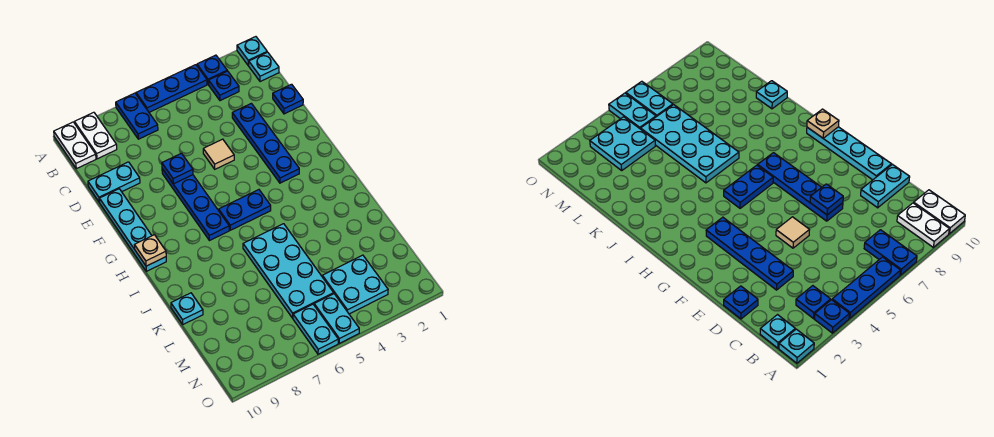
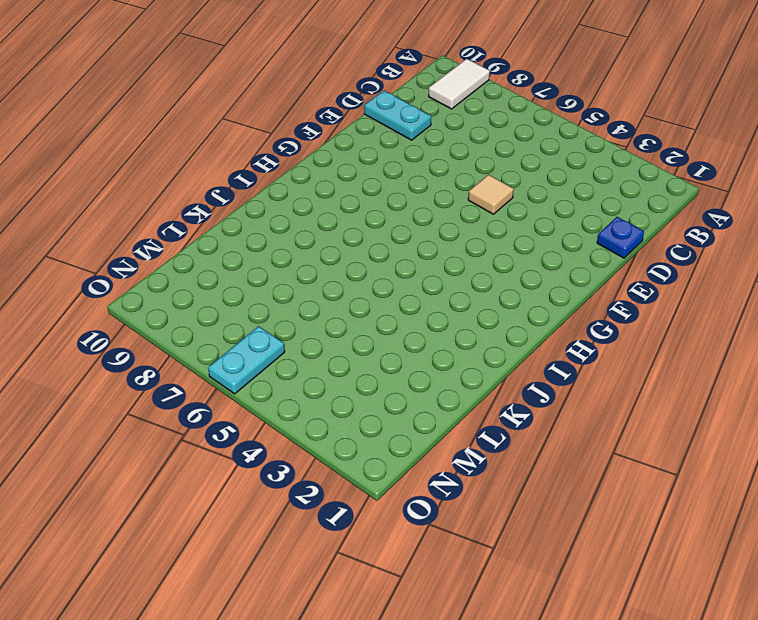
white 1x2 tile [429,59,490,109] -> white 1x2 plate [75,112,117,159]
none -> cyan 1x1 plate [237,37,267,65]
none -> blue 1x1 plate [197,55,227,85]
none -> blue 1x3 plate [136,65,207,112]

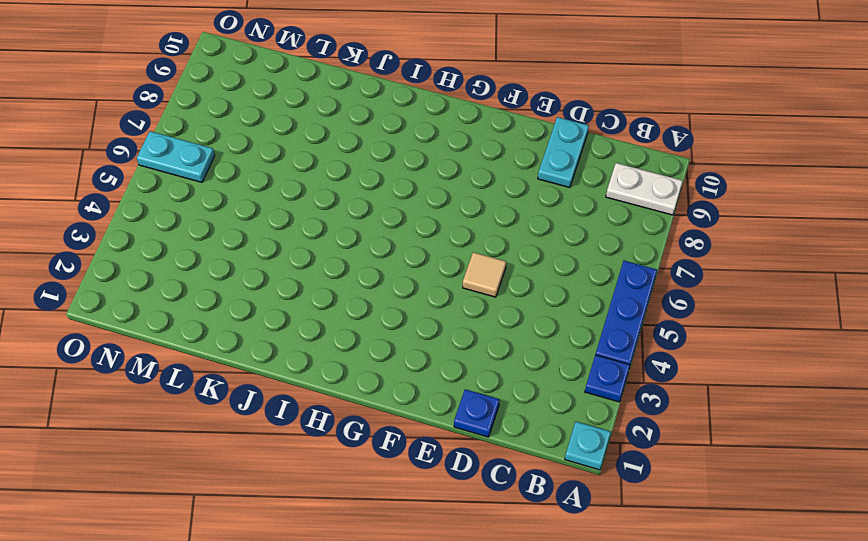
none -> blue 1x2 plate [116,93,158,139]
none -> white 1x2 plate [54,122,96,169]
none -> cyan 1x1 plate [248,52,279,82]

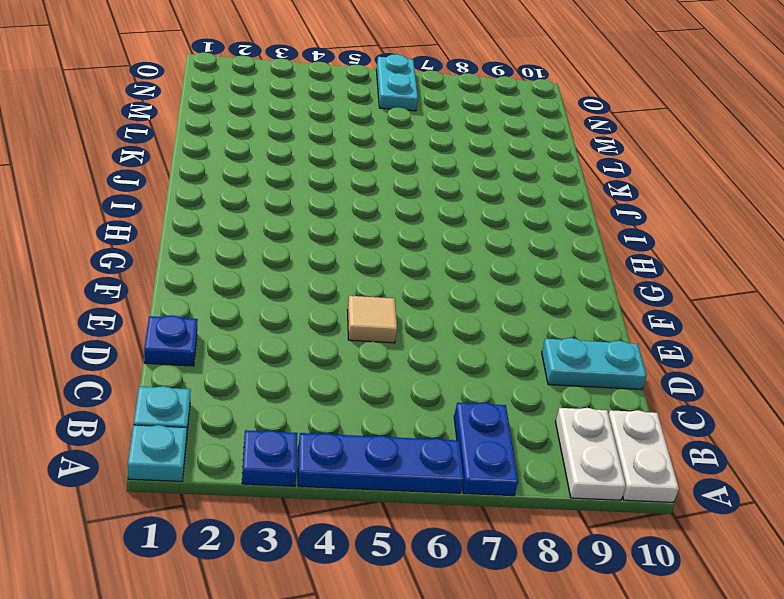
none -> blue 1x1 plate [209,71,239,101]
none -> blue 1x4 plate [232,103,299,183]
none -> blue 1x4 plate [162,169,229,241]

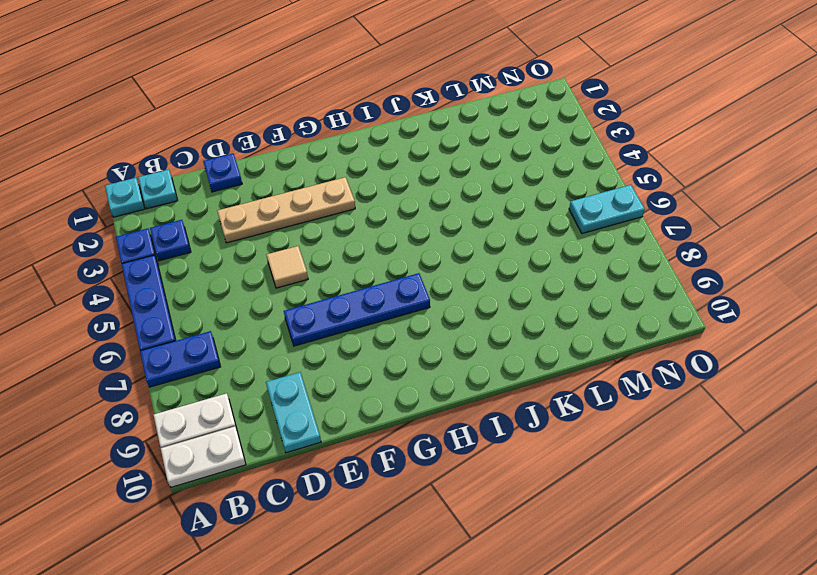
tan 1x4 plate [217,177,355,243] -> blue 1x4 plate [232,103,299,183]
none -> cyan 1x4 plate [100,189,166,271]
none -> blue 1x2 plate [219,190,271,230]
none -> cyan 2x4 plate [243,224,334,318]

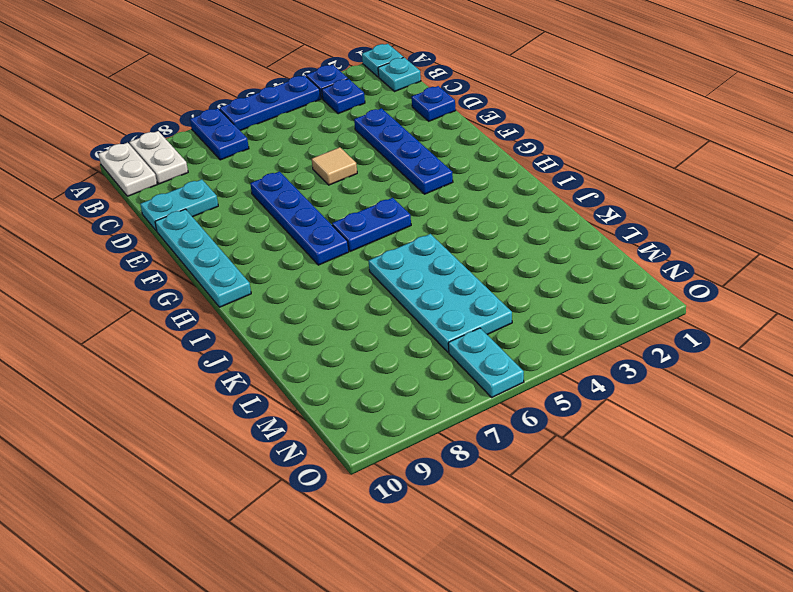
none -> cyan 1x1 plate [171,293,203,324]
none -> cyan 2x2 plate [322,255,388,314]
none -> cyan 1x2 plate [314,294,359,344]

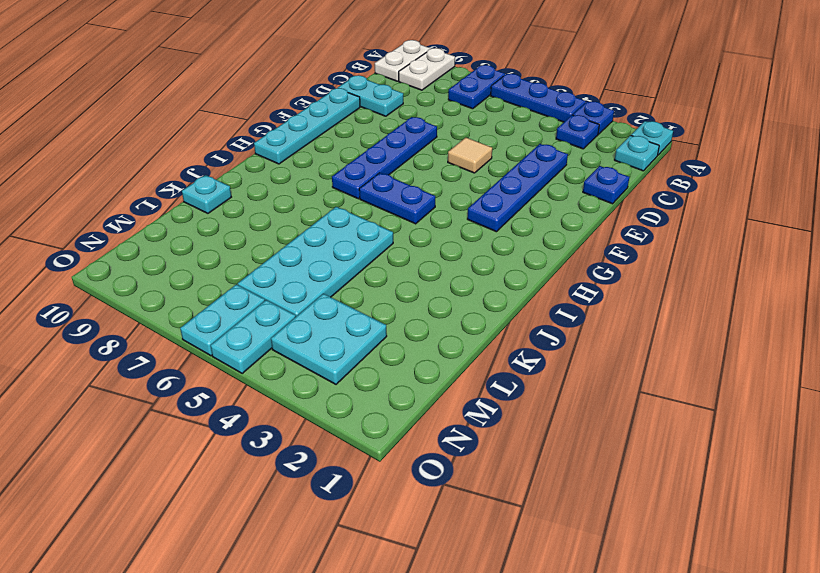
none -> blue 1x1 plate [162,153,193,184]
none -> tan 1x1 plate [134,235,166,266]

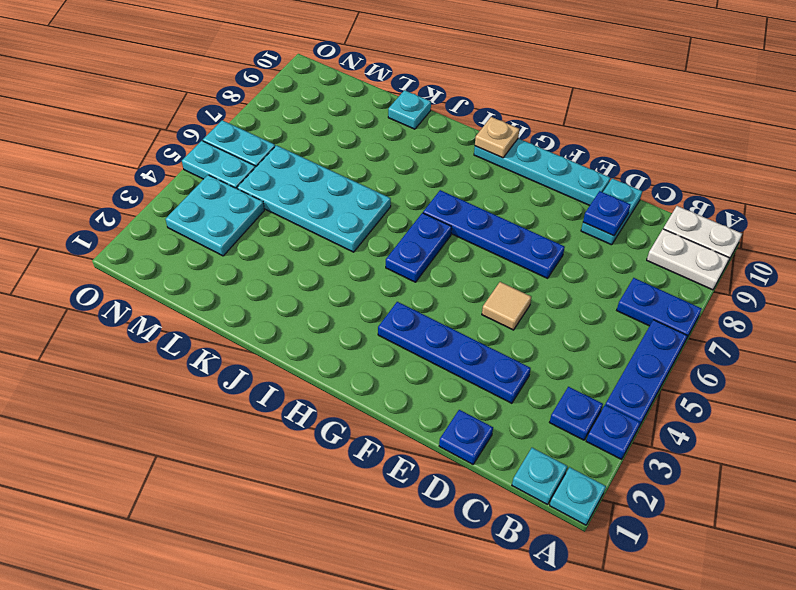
blue 1x1 plate [583,191,631,236] -> blue 1x1 plate moved to [162,153,193,184]

